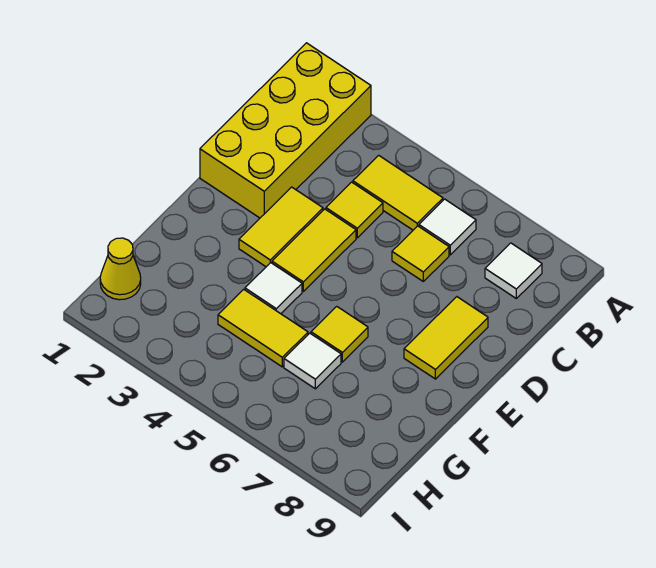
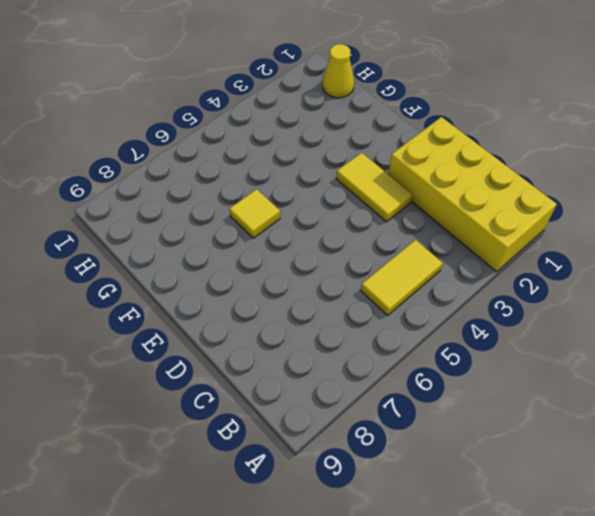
none -> white 1x1 tile [419,199,476,255]
none -> white 1x1 tile [485,243,542,298]
none -> yellow 1x1 tile [326,182,383,238]

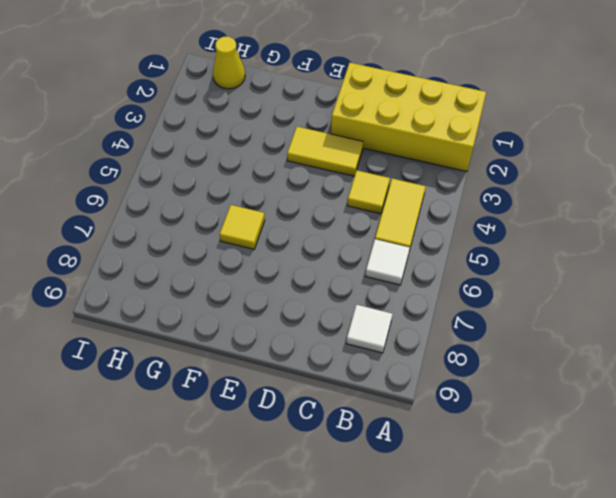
none -> yellow 1x1 tile [392,226,449,281]
none -> yellow 1x2 tile [272,209,356,291]
none -> yellow 1x2 tile [404,297,488,379]

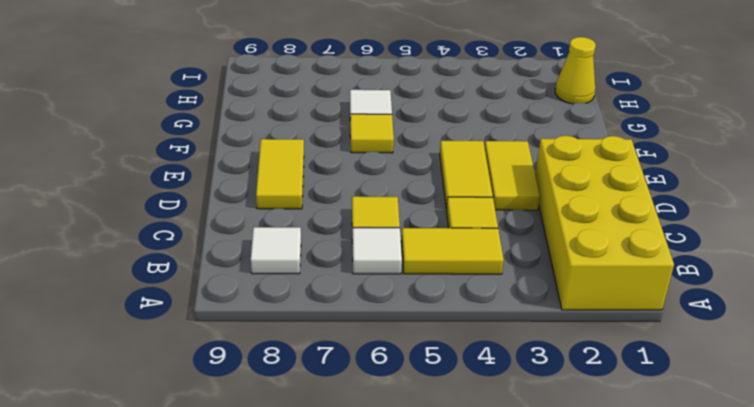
none -> white 1x1 tile [245,263,302,314]
none -> yellow 1x2 tile [218,289,308,367]

